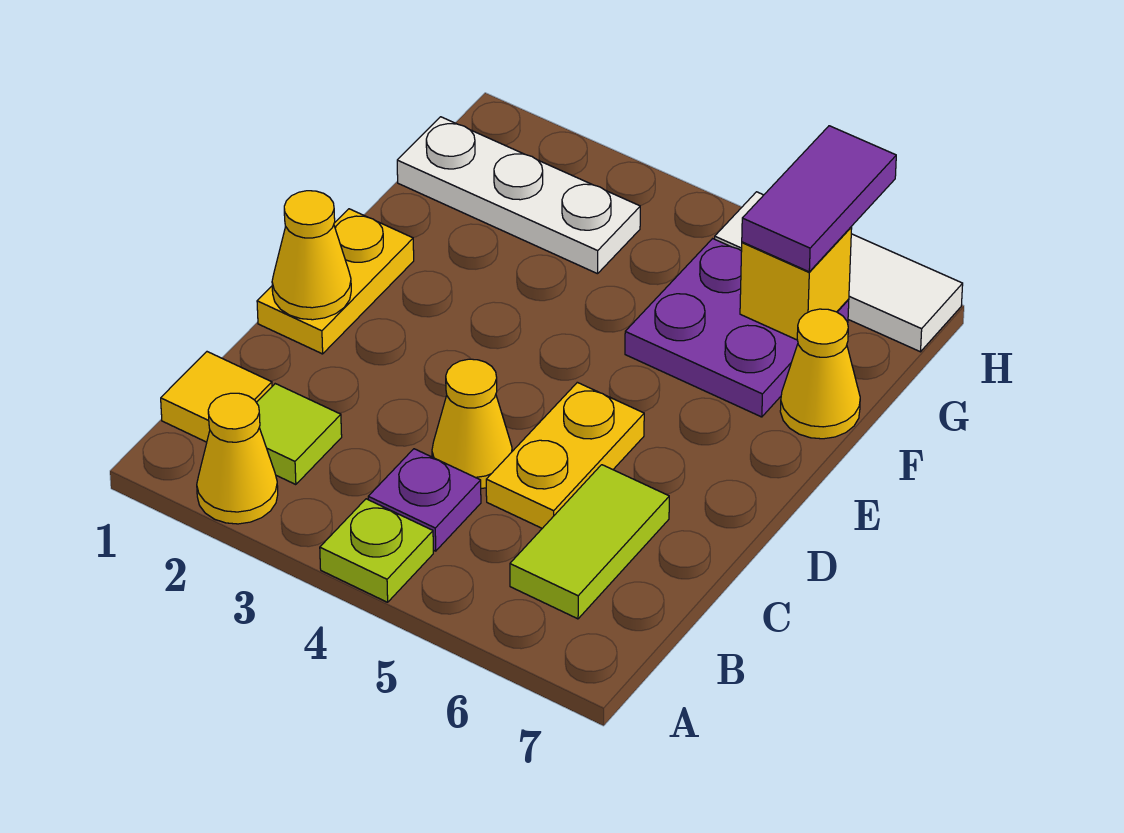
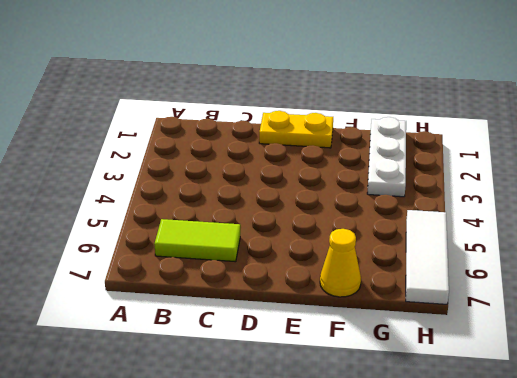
none -> yellow 1x1 cone [197,393,278,524]
none -> lime 1x1 plate [320,499,433,602]
none -> yellow 1x1 tile [161,352,272,442]

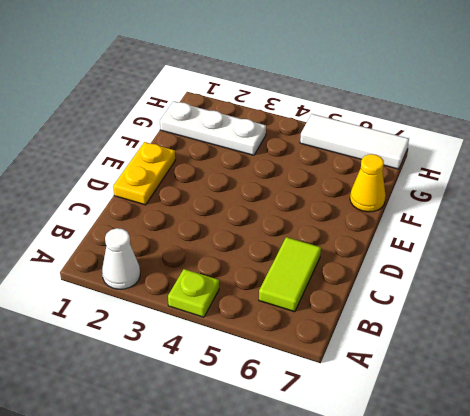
white 1x1 cone [102,228,140,289] -> yellow 1x1 cone [197,393,278,524]
none -> yellow 1x1 tile [161,352,272,442]
none -> lime 1x1 tile [257,384,342,485]
none -> purple 1x1 plate [368,449,481,551]

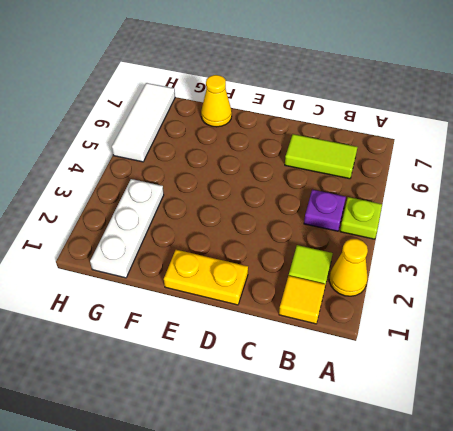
none -> yellow 1x1 cone [432,359,512,489]
none -> yellow 1x2 plate [486,382,644,528]
none -> purple 2x2 plate [625,239,849,417]

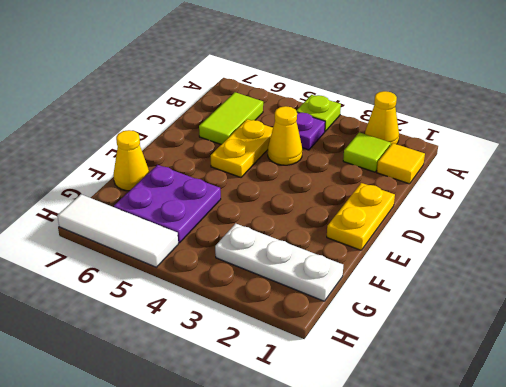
none -> yellow 1x1 cone [272,191,351,320]
none -> yellow 1x1 brick [740,227,852,340]
none -> purple 1x2 tile [742,126,896,272]

